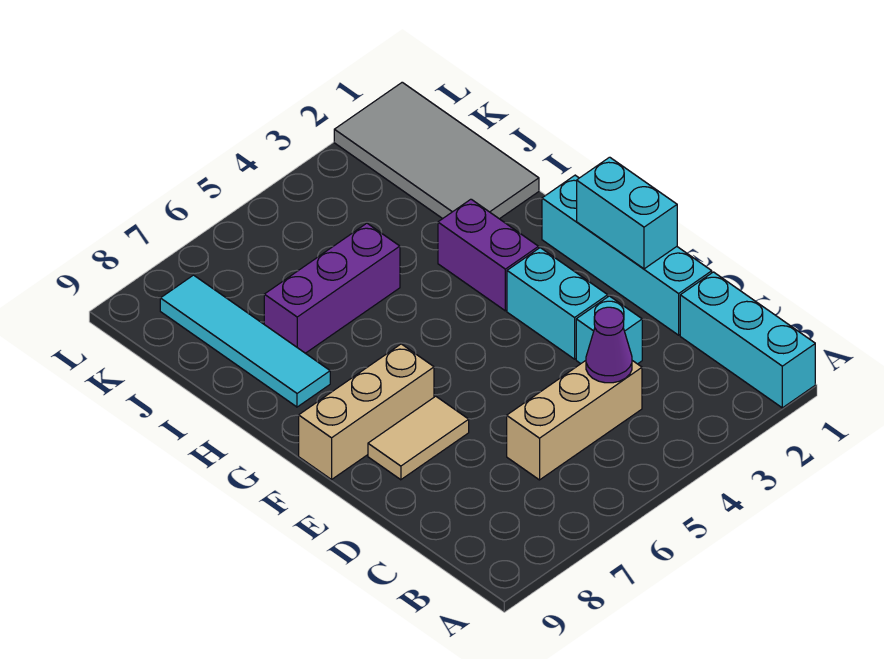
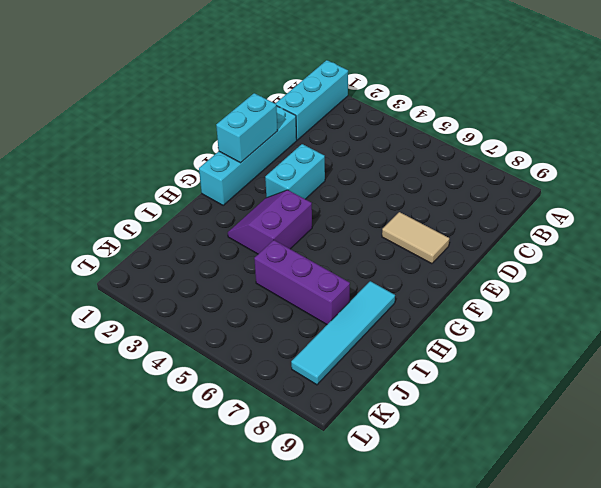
purple 2x2 slope [228,190,312,254] -> purple 1x2 brick [438,199,539,311]
none -> tan 1x3 brick [507,361,642,480]
none -> cyan 1x1 brick [576,296,642,364]
none -> tan 1x3 brick [299,344,434,480]

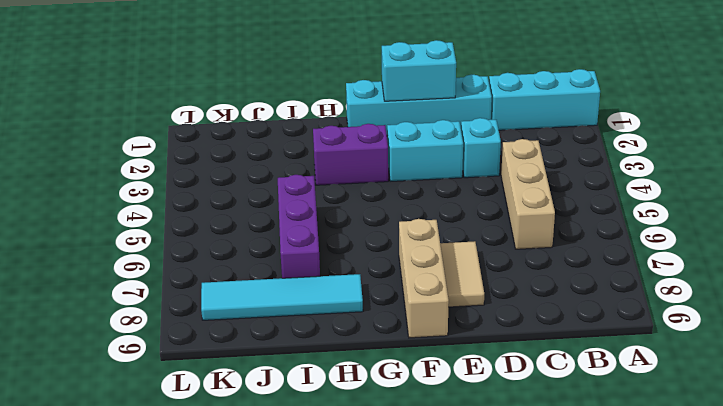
none -> grey 2x4 tile [334,82,539,219]
none -> purple 1x1 cone [586,307,632,383]

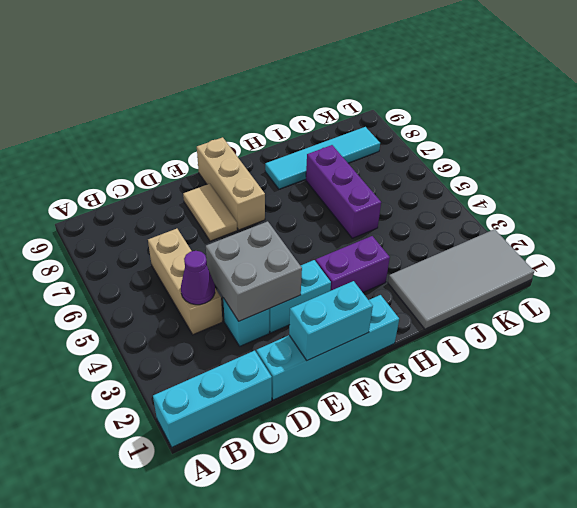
grey 2x2 brick [206,221,302,321] -> none

